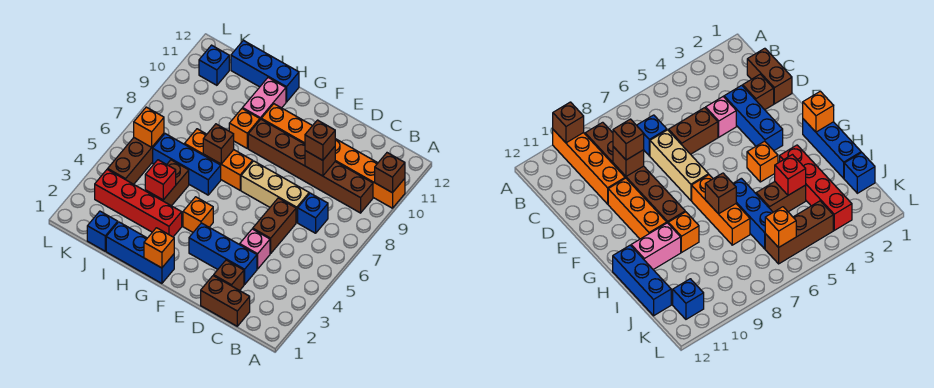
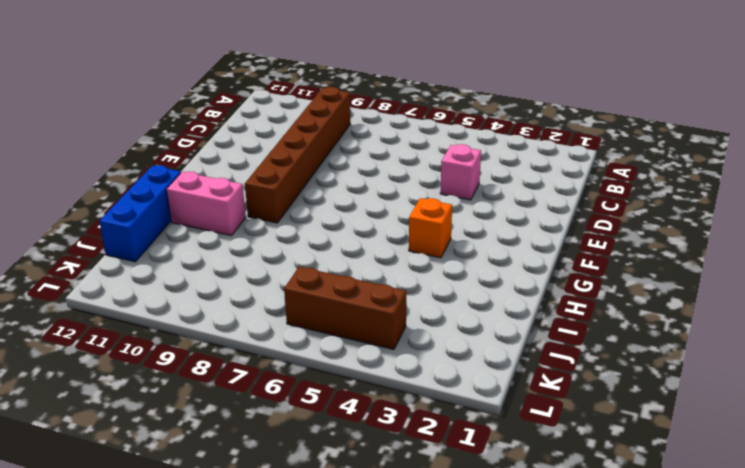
none -> orange 1x4 brick [335,139,405,208]
none -> brown 1x2 brick [201,276,250,326]
none -> blue 1x1 brick [298,193,328,233]

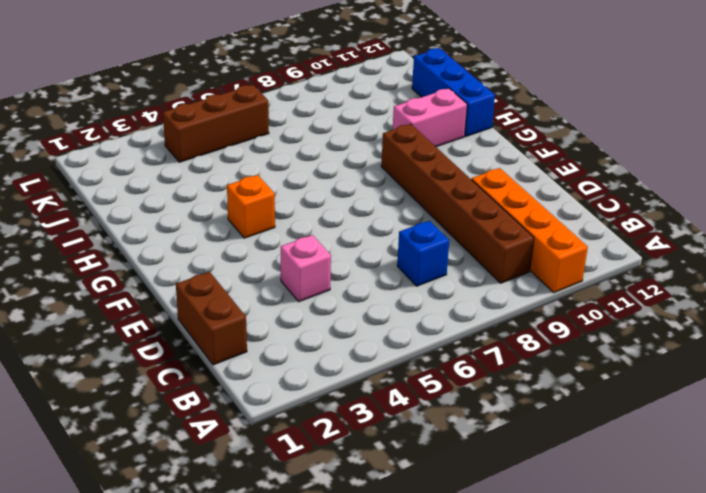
none -> brown 1x1 brick [214,260,244,291]
none -> blue 1x3 brick [189,223,257,285]
none -> brown 1x2 brick [253,198,296,254]

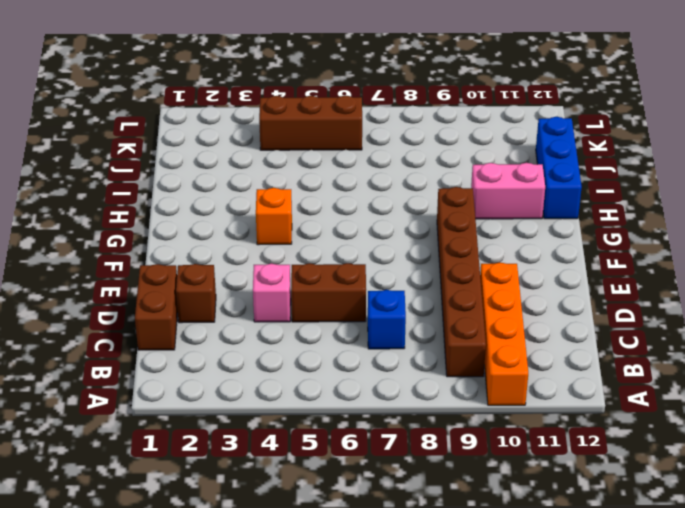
none -> blue 1x3 brick [189,223,257,285]
none -> tan 1x3 brick [241,161,309,222]
none -> orange 1x3 brick [262,104,312,144]

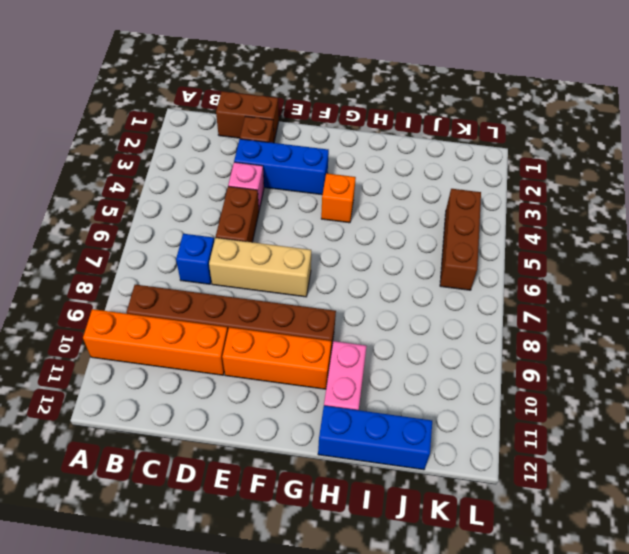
none -> blue 1x3 brick [106,222,174,283]
none -> orange 1x3 brick [185,129,253,190]
none -> red 1x4 brick [95,169,182,237]

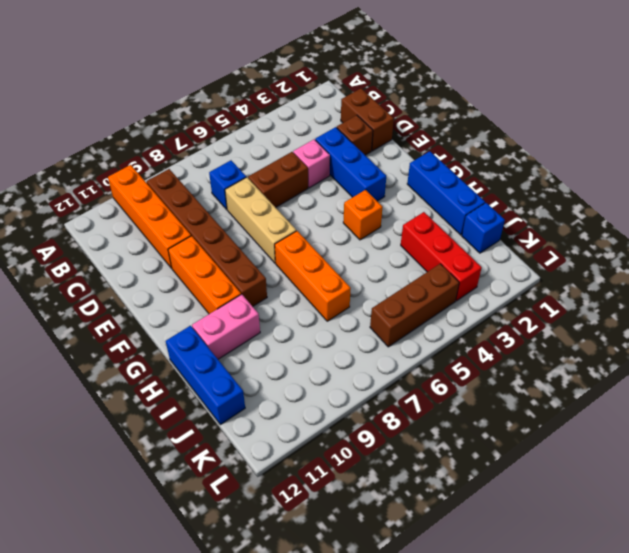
red 1x3 brick [401,212,482,301] -> red 1x4 brick [95,169,182,237]
none -> blue 1x3 brick [153,134,221,195]
none -> orange 1x1 brick [229,109,260,148]
none -> brown 1x2 brick [145,160,189,206]

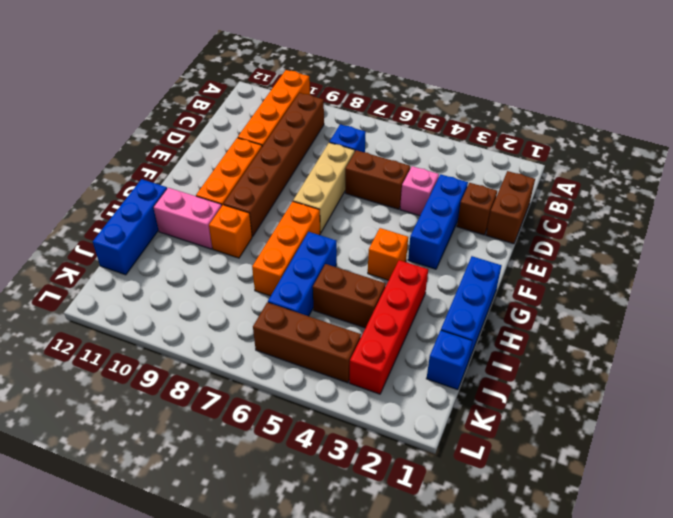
none -> blue 1x1 brick [199,45,229,85]
none -> brown 1x1 brick [375,153,405,193]
none -> brown 1x1 brick [305,147,335,176]

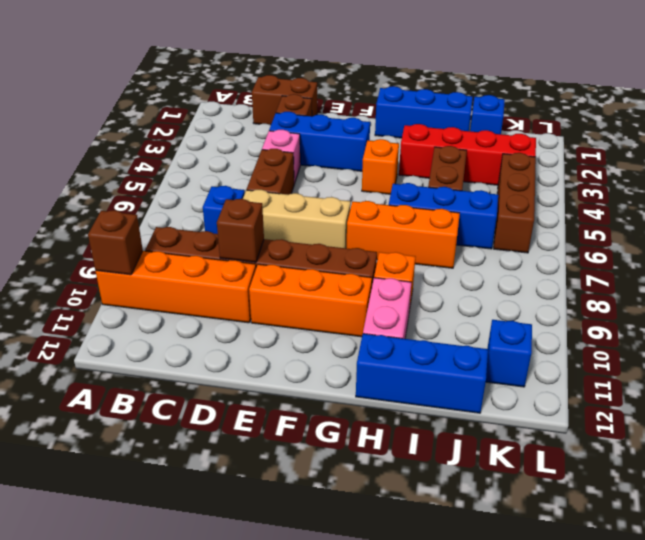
none -> orange 1x1 brick [144,228,174,268]
none -> brown 1x1 brick [203,124,234,164]
none -> red 1x1 brick [145,160,176,200]

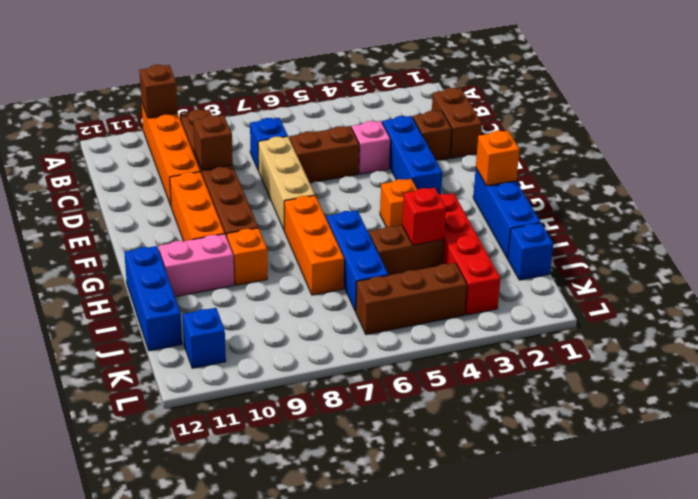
none -> brown 1x1 brick [203,124,234,164]
none -> orange 1x1 brick [134,107,164,147]
none -> brown 1x1 brick [305,120,335,160]

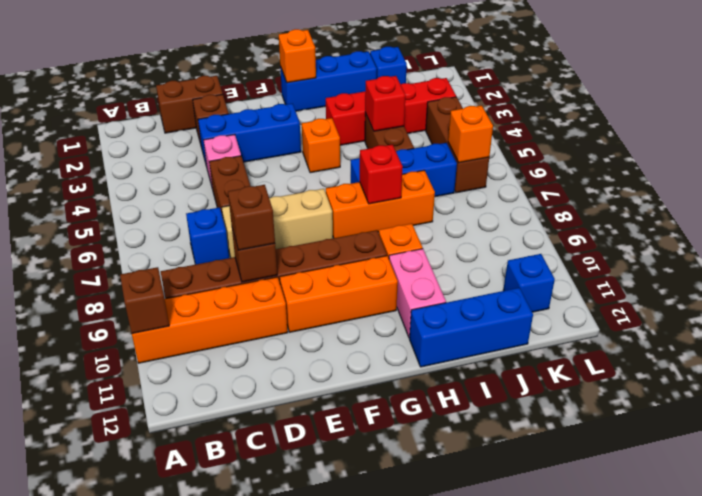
red 1x1 brick [360,144,403,204] -> brown 1x1 brick [203,124,234,164]

